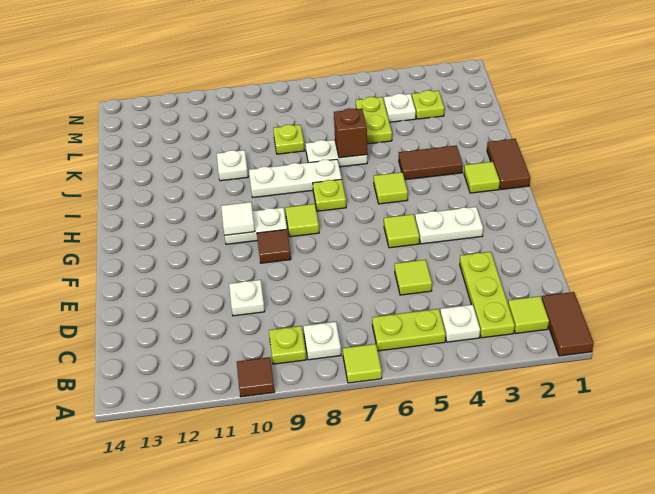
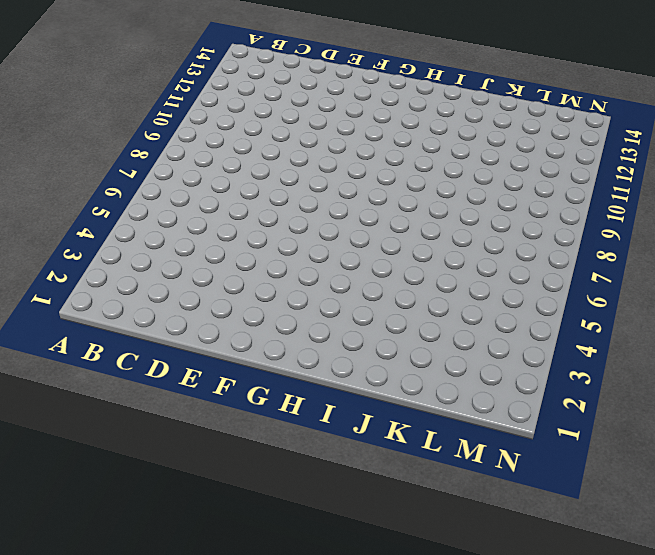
none -> brown 1x2 tile [542,292,594,356]
none -> lime 1x1 tile [343,344,382,383]
none -> brown 1x1 tile [237,357,275,397]
none -> lime 1x1 tile [508,296,549,333]

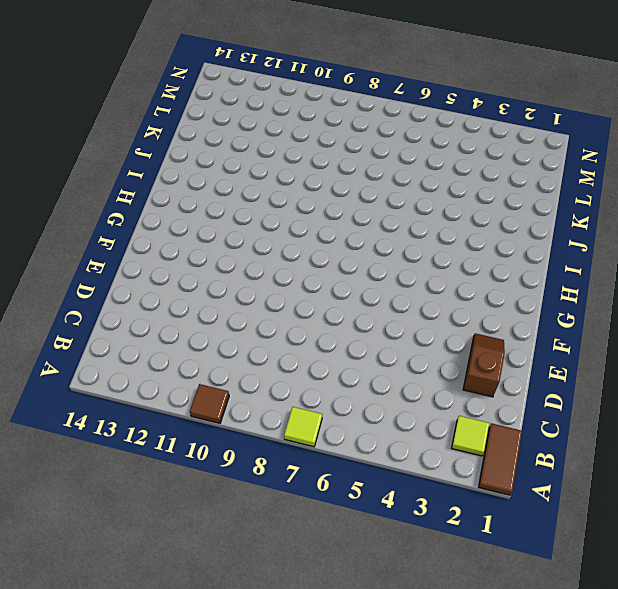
brown 1x2 slope [463,333,505,397] -> none
none -> lime 1x3 plate [460,252,515,338]
none -> white 1x1 plate [440,305,480,342]
none -> lime 1x2 plate [372,309,446,351]
none -> white 1x1 plate [303,322,341,360]

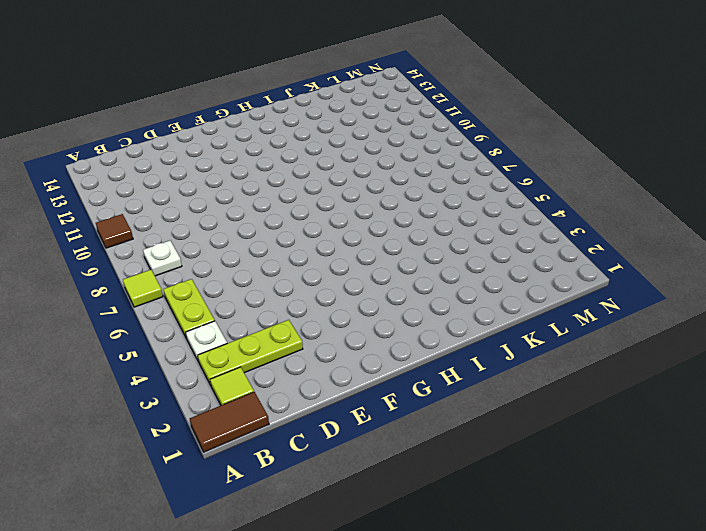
none -> lime 1x1 plate [269,326,306,364]
none -> lime 1x1 tile [395,260,432,295]
none -> white 1x1 plate [229,280,265,316]
none -> white 1x2 plate [415,207,483,244]

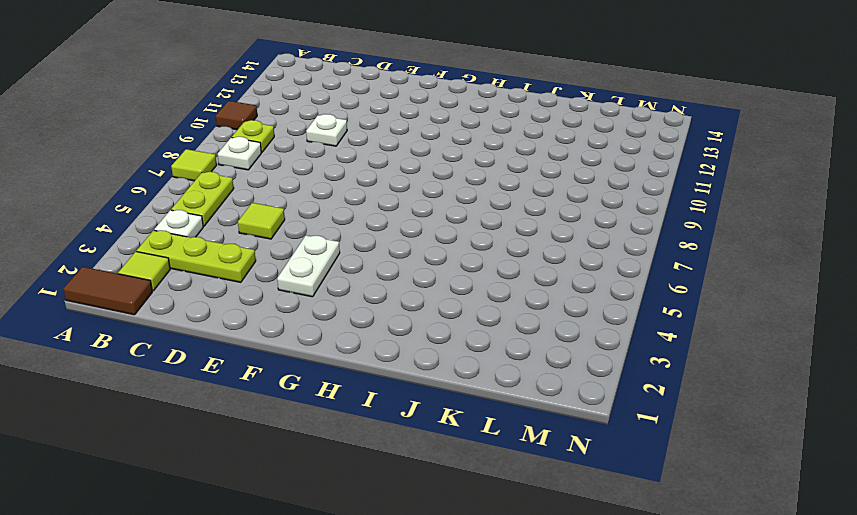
none -> lime 1x1 tile [384,214,419,248]
none -> brown 1x1 tile [257,229,291,263]
none -> lime 1x1 tile [285,204,319,237]
none -> white 1x2 plate [225,208,287,244]

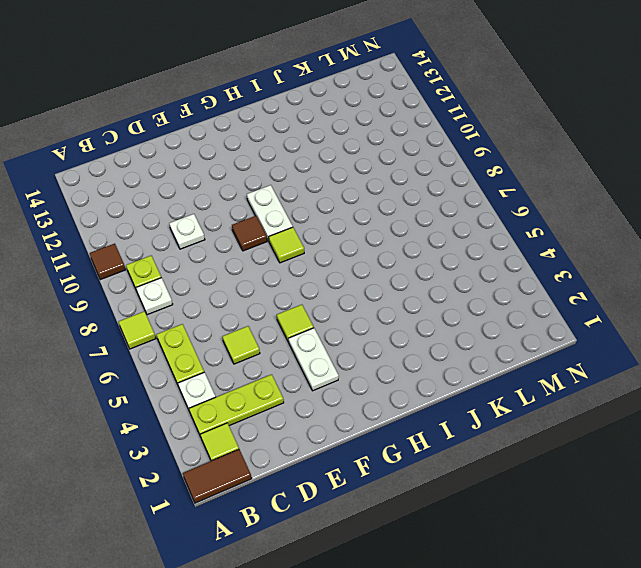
none -> brown 1x2 tile [487,139,530,189]
none -> lime 1x1 tile [464,162,500,193]
none -> lime 1x1 tile [374,172,408,204]
none -> lime 1x1 plate [313,179,346,211]

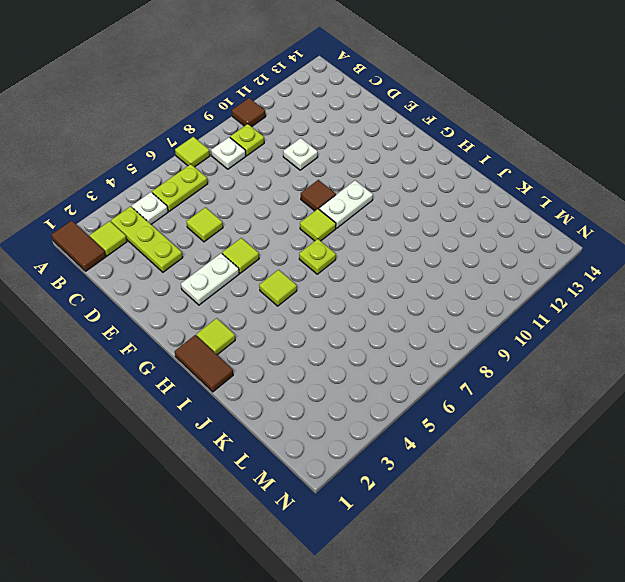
none -> brown 1x2 tile [399,146,463,180]
none -> white 1x3 plate [249,159,342,197]
none -> white 1x2 plate [306,140,367,167]
none -> white 1x1 plate [217,150,248,181]

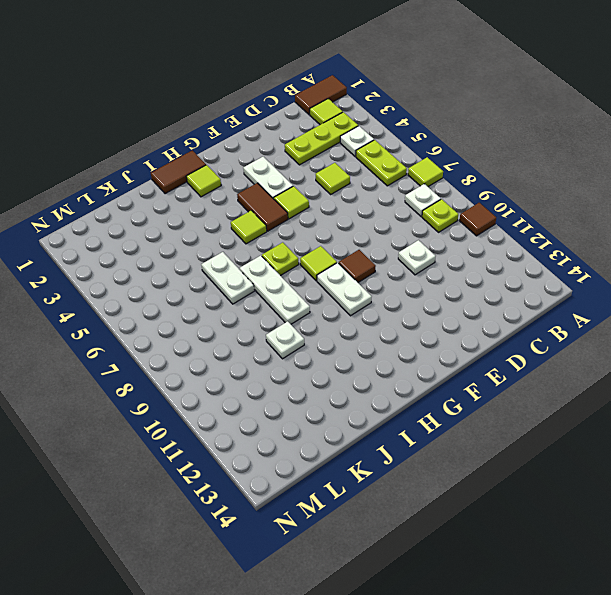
brown 1x2 tile [237,183,288,231] -> brown 1x2 tile moved to [399,146,463,180]
none -> lime 1x2 plate [356,97,392,144]
none -> lime 1x1 plate [273,125,305,154]
none -> lime 1x1 plate [412,90,444,119]
none -> white 1x1 plate [384,94,416,122]

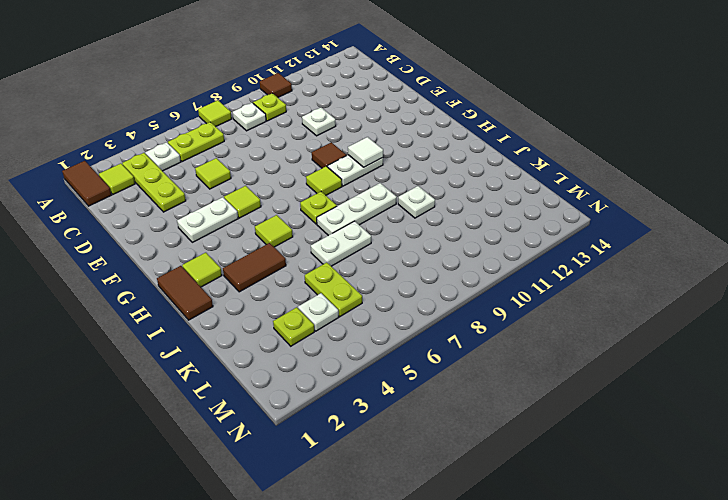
none -> lime 1x1 plate [273,125,305,154]
none -> brown 1x1 brick [334,108,367,158]

